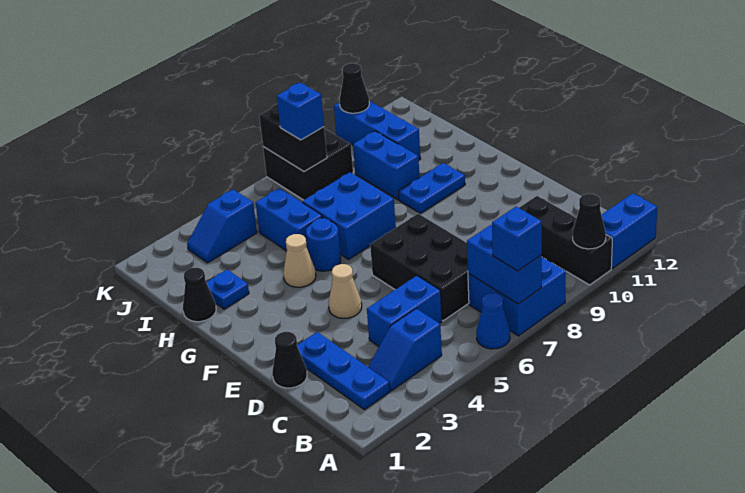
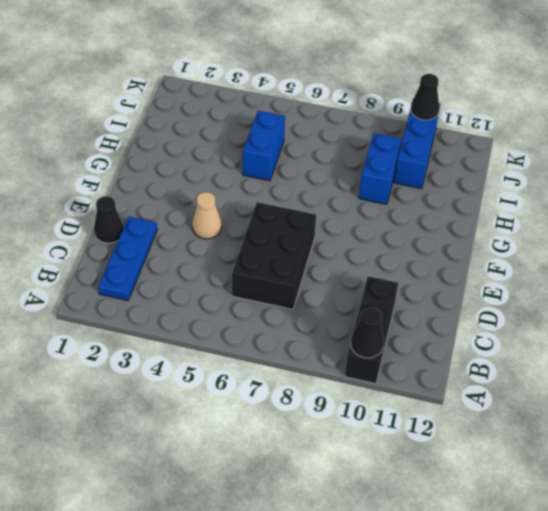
none -> blue 1x1 cone [476,293,510,349]
none -> blue 2x2 brick [468,257,566,336]
none -> blue 1x2 brick [601,193,657,269]

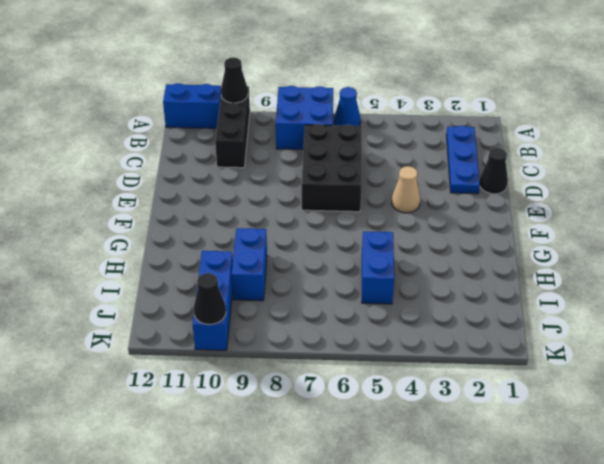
none -> blue 1x2 slope [368,309,442,391]
none -> blue 1x2 brick [367,276,442,346]
none -> tan 1x1 cone [283,234,316,287]

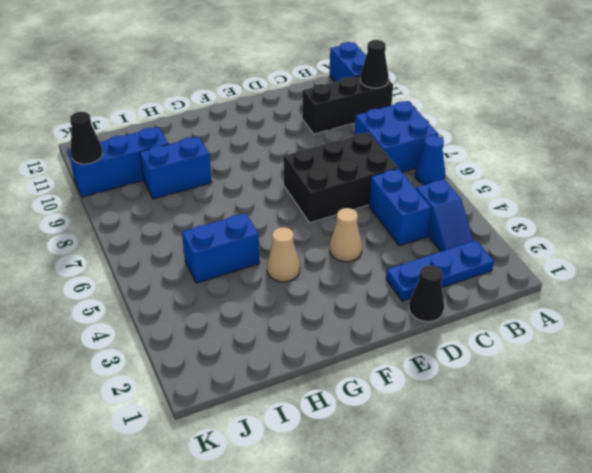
none -> blue 1x1 round brick [306,218,341,271]
none -> blue 2x2 brick [302,172,396,259]
none -> blue 1x2 plate [399,163,465,213]

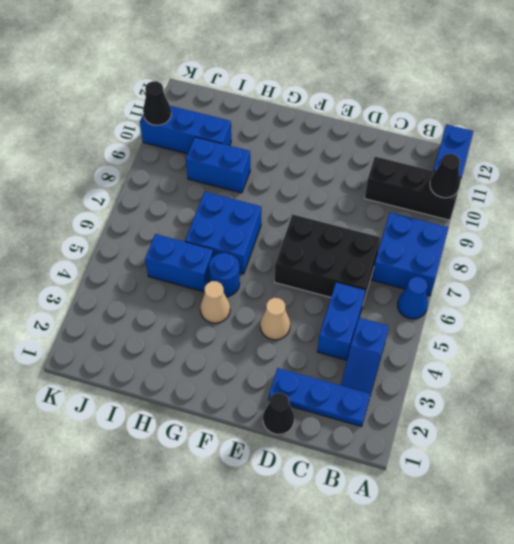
none -> blue 1x2 plate [399,163,465,213]
none -> black 1x1 cone [183,267,216,322]
none -> blue 1x1 plate [206,270,249,309]

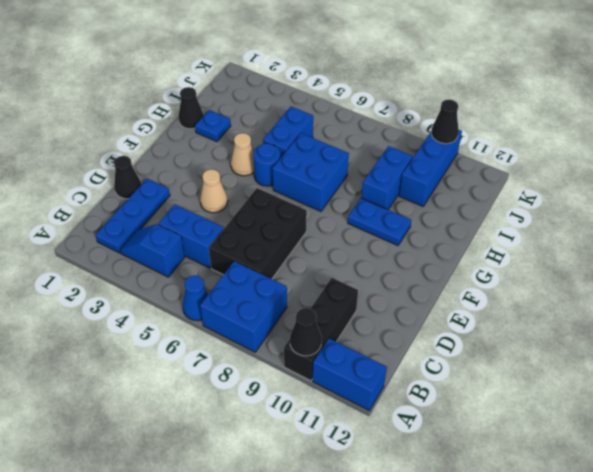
none -> blue 1x2 slope [187,189,257,263]
none -> black 2x2 brick [263,129,353,200]
none -> blue 1x2 brick [467,225,542,304]

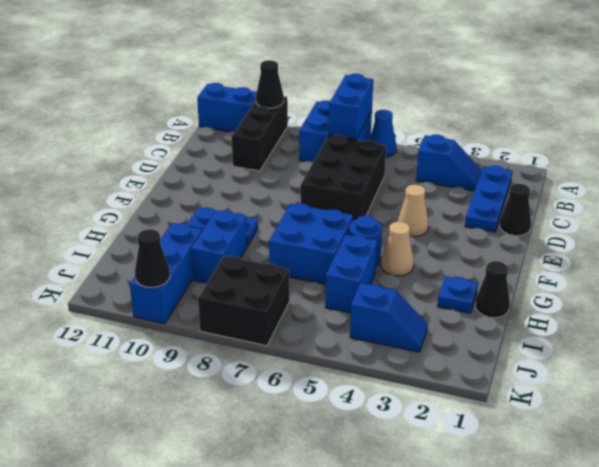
none -> blue 1x2 brick [367,276,442,346]
none -> black 1x2 brick [259,104,327,172]
none -> blue 1x1 brick [492,207,542,271]

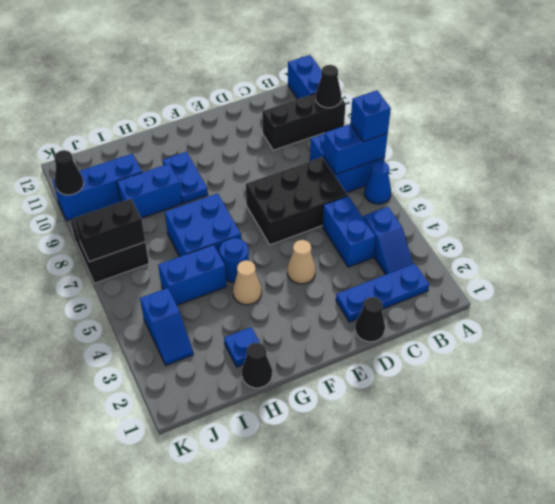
none -> blue 1x1 brick [277,82,324,140]

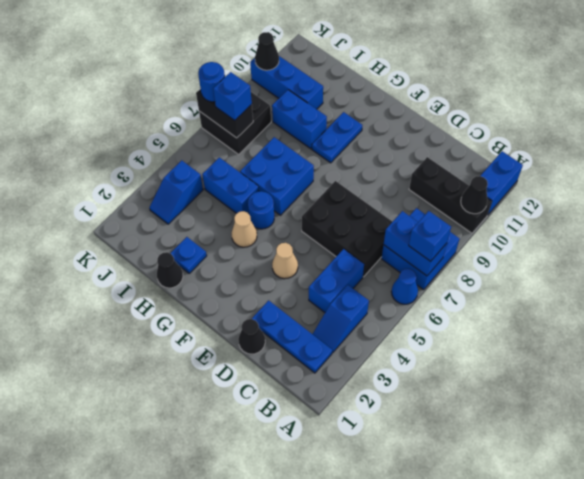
blue 1x1 round brick [198,62,225,102] -> none

